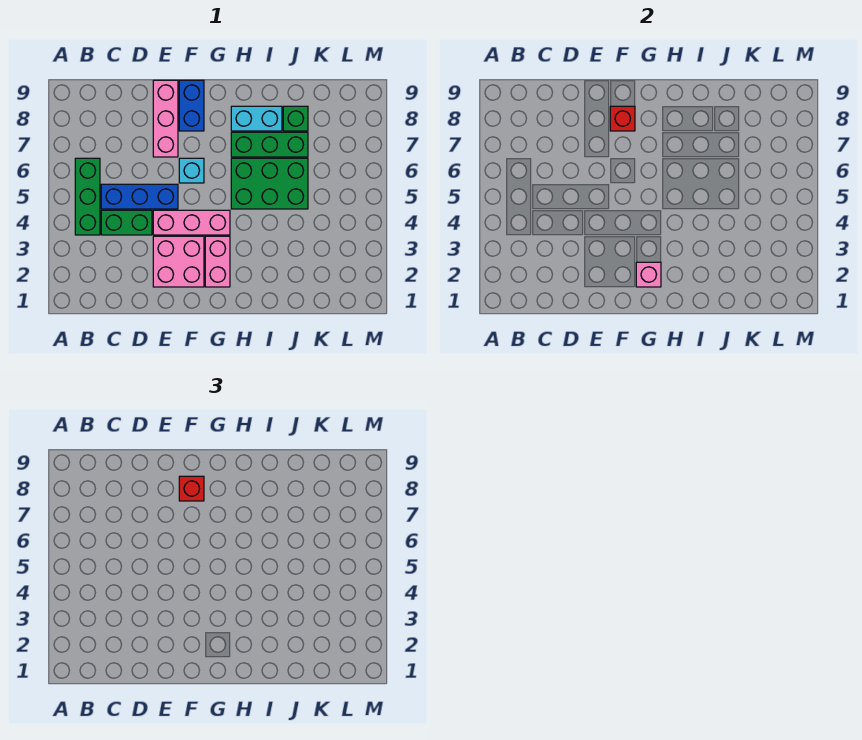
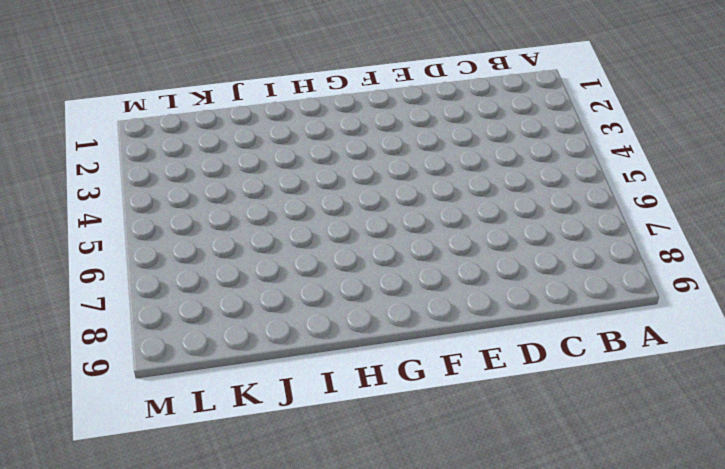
none -> green 1x3 brick [75,158,100,235]
none -> green 1x2 brick [101,210,152,235]
none -> blue 1x3 brick [101,184,178,209]

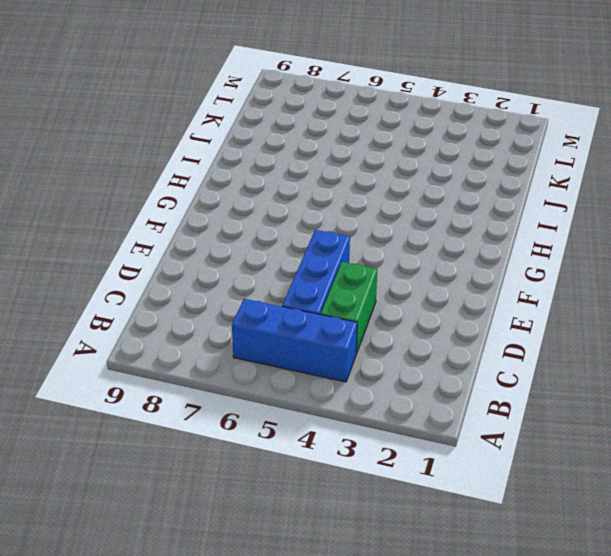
blue 1x3 brick [232,299,357,382] -> green 1x3 brick [75,158,100,235]
none -> pink 2x2 brick [153,236,204,287]
none -> pink 1x3 brick [153,210,230,235]
none -> pink 1x3 brick [153,80,178,157]

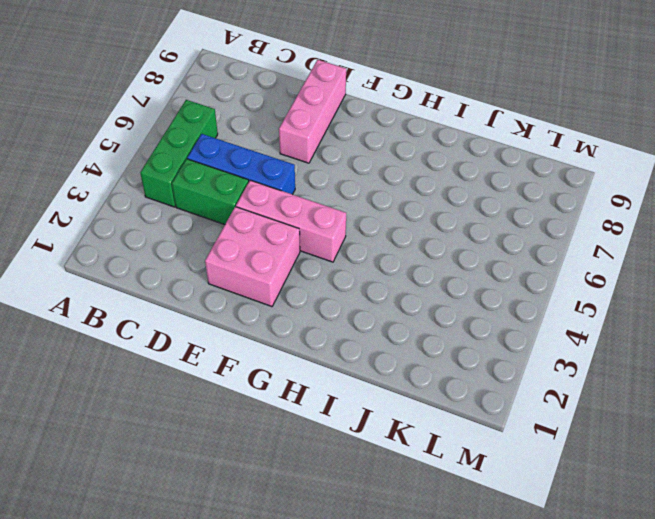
none -> cyan 1x1 brick [179,158,204,183]
none -> blue 1x2 brick [179,80,204,131]
none -> pink 1x2 brick [205,236,230,287]

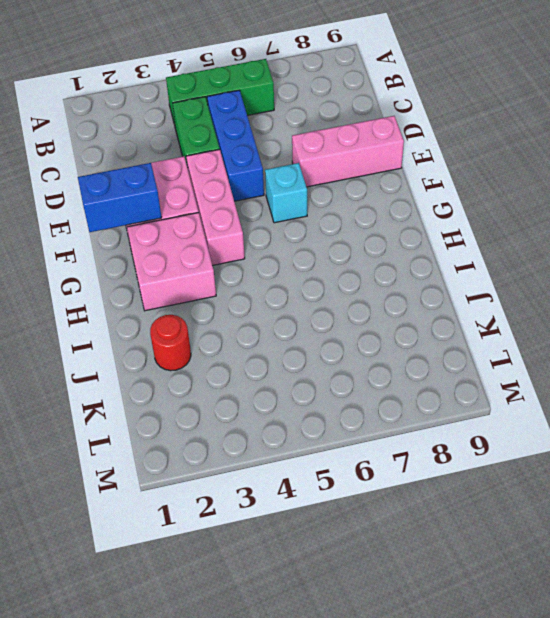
blue 1x2 brick [78,163,162,232] -> blue 1x2 brick moved to [179,80,204,131]
pink 2x2 brick [127,213,216,311] -> pink 1x2 brick [205,236,230,287]
red 1x1 round brick [150,315,191,371] -> none
none -> green 2x3 brick [231,158,308,209]
none -> green 1x3 brick [231,132,308,157]
none -> cyan 1x2 brick [231,106,282,131]

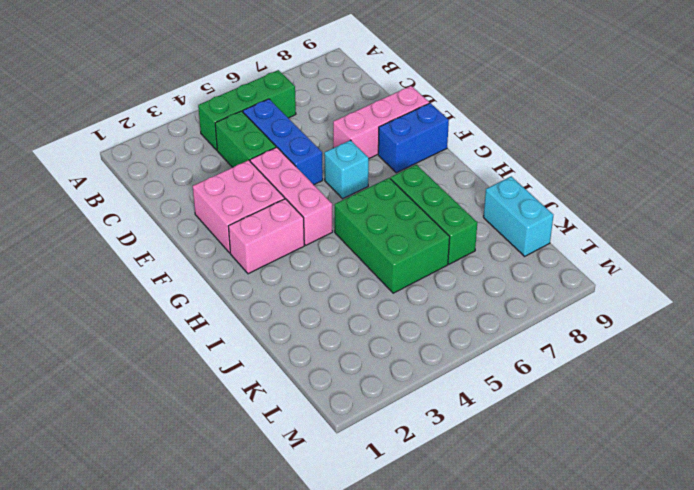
cyan 1x2 brick [483,177,553,256] -> cyan 1x2 brick moved to [231,106,282,131]
none -> green 1x1 brick [283,106,308,131]
none -> red 1x1 brick [610,106,635,131]
none -> pink 1x1 brick [636,262,661,287]

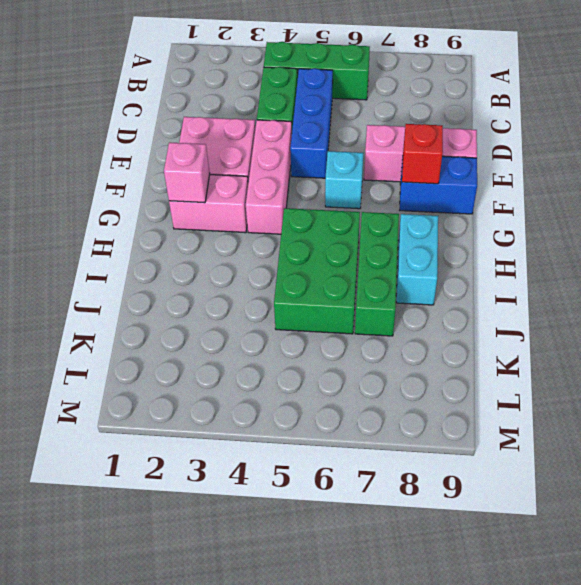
none -> green 1x1 brick [283,106,308,131]
none -> red 1x1 brick [179,476,204,501]

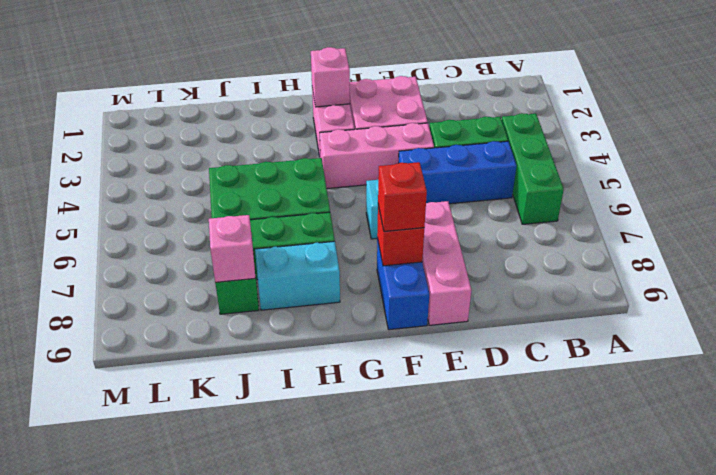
pink 1x1 brick [209,215,255,282] -> none

